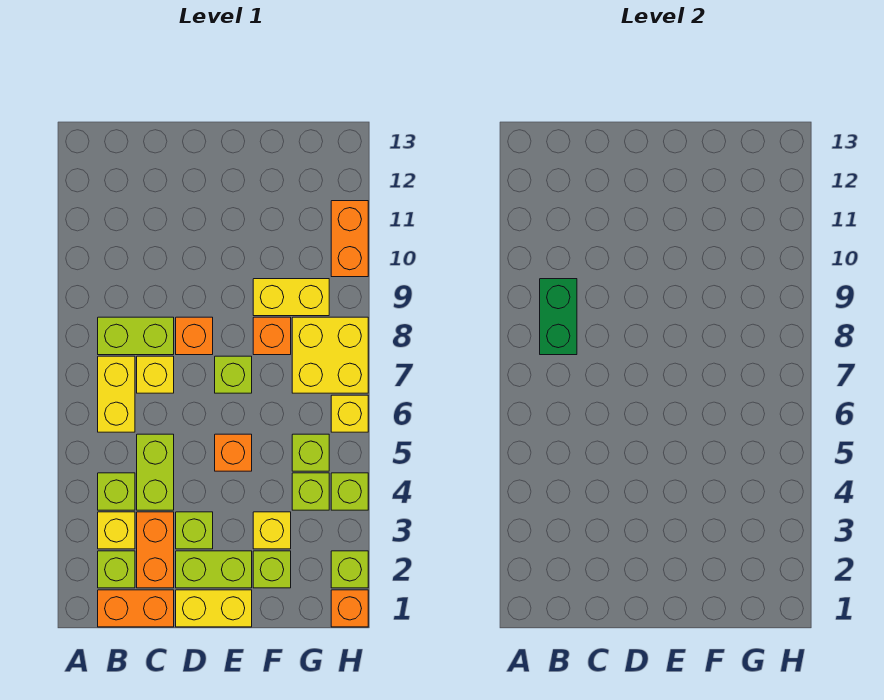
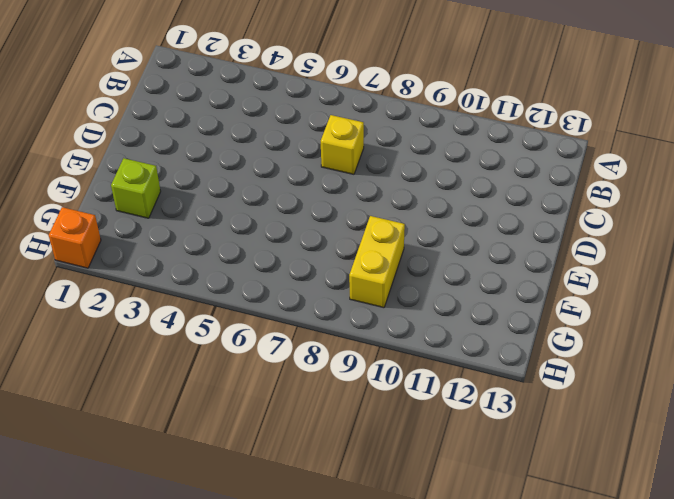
none -> orange 1x2 brick [98,590,174,627]
none -> lime 1x1 brick [98,551,135,588]
none -> yellow 1x1 brick [98,512,135,549]

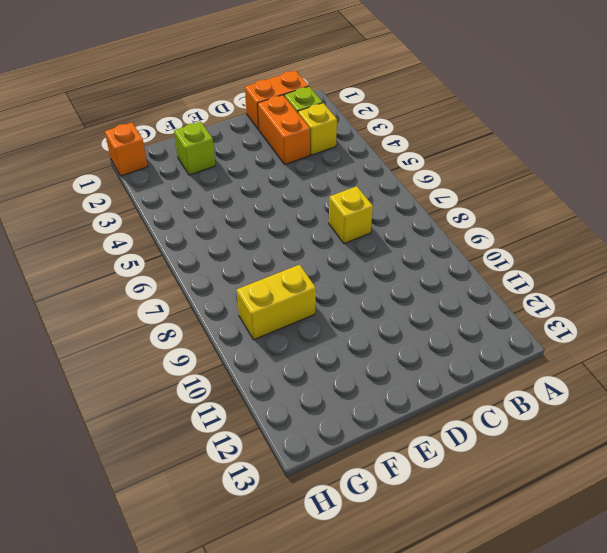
none -> lime 1x1 brick [98,473,135,510]
none -> yellow 1x2 brick [98,356,135,432]
none -> lime 1x2 brick [98,317,174,355]

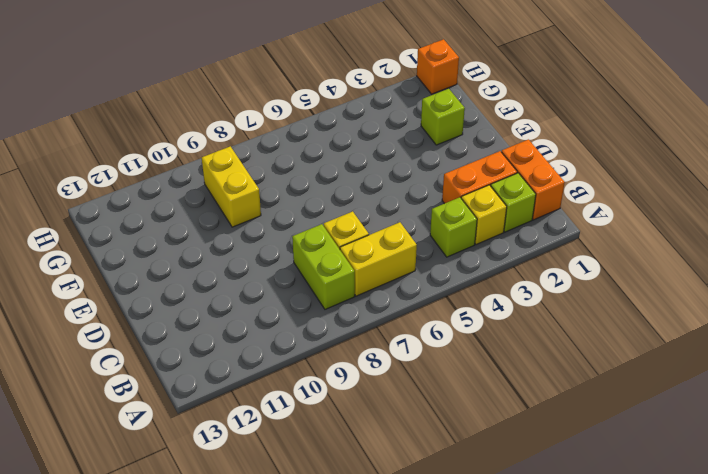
none -> lime 1x2 brick [137,434,174,510]
none -> yellow 1x2 brick [176,590,252,627]
none -> lime 1x2 brick [176,551,252,588]

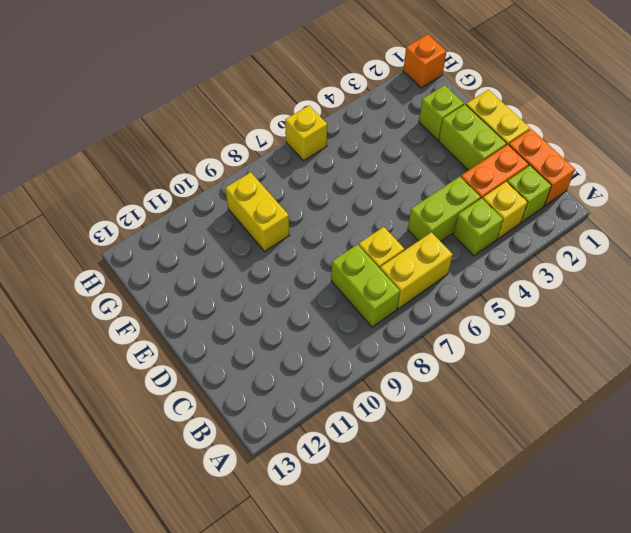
none -> lime 1x1 brick [176,512,213,549]
none -> orange 1x1 brick [176,317,213,355]
none -> orange 1x1 brick [215,434,252,471]

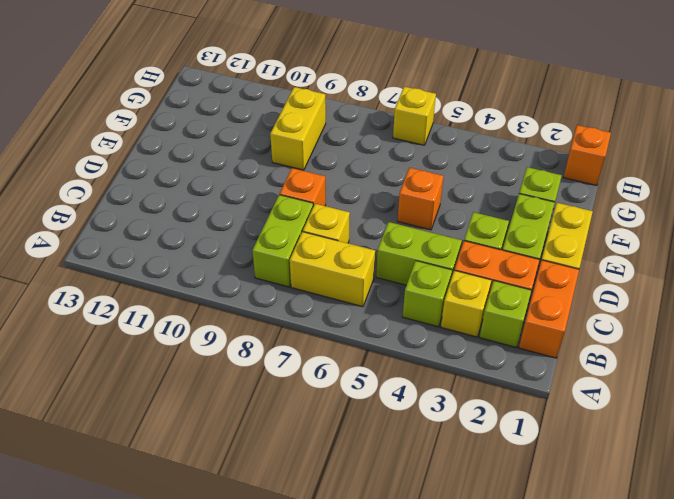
none -> lime 1x1 brick [215,356,252,393]
none -> yellow 1x1 brick [253,512,291,549]
none -> orange 1x1 brick [253,317,291,355]

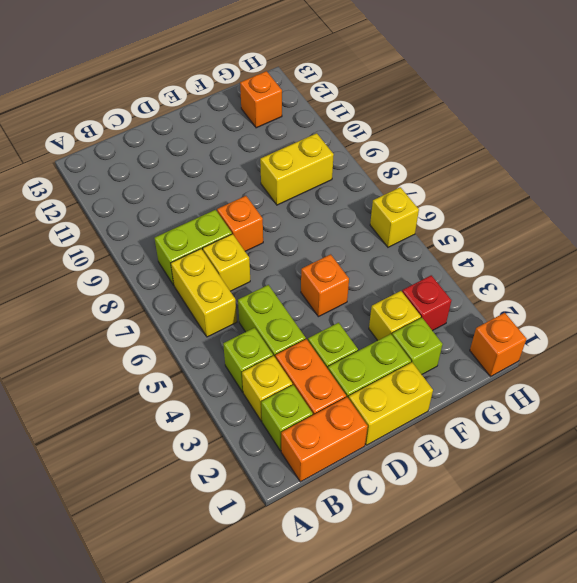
red 1x1 brick [402,275,451,331] -> none
orange 1x1 brick [240,71,282,128] -> orange 1x1 brick moved to [253,317,291,355]
none -> lime 1x1 brick [215,356,252,393]
none -> lime 1x1 brick [292,473,329,510]
none -> lime 1x1 brick [292,434,329,471]

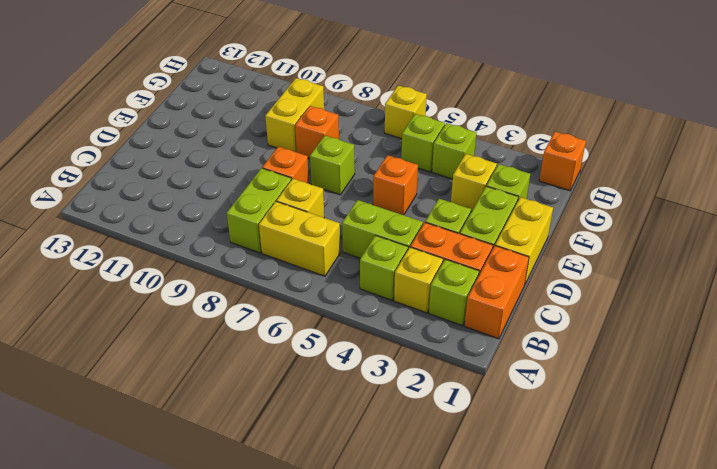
none -> yellow 2x2 brick [292,317,368,393]
none -> lime 1x1 brick [331,551,368,588]
none -> lime 1x1 brick [331,473,368,510]

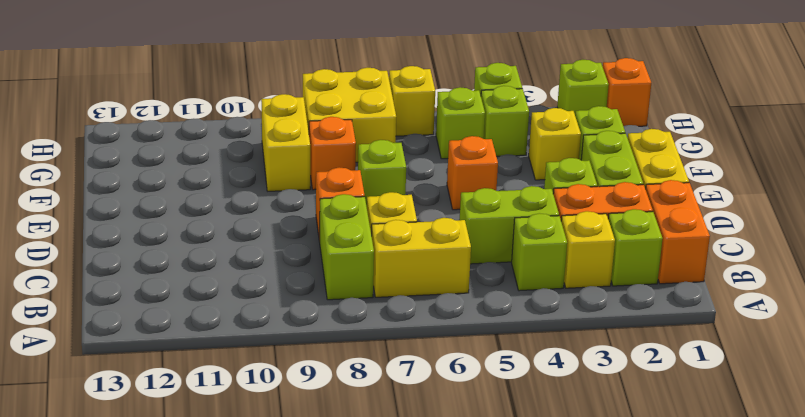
none -> orange 1x2 brick [331,201,368,277]
none -> green 1x2 brick [540,279,577,355]

